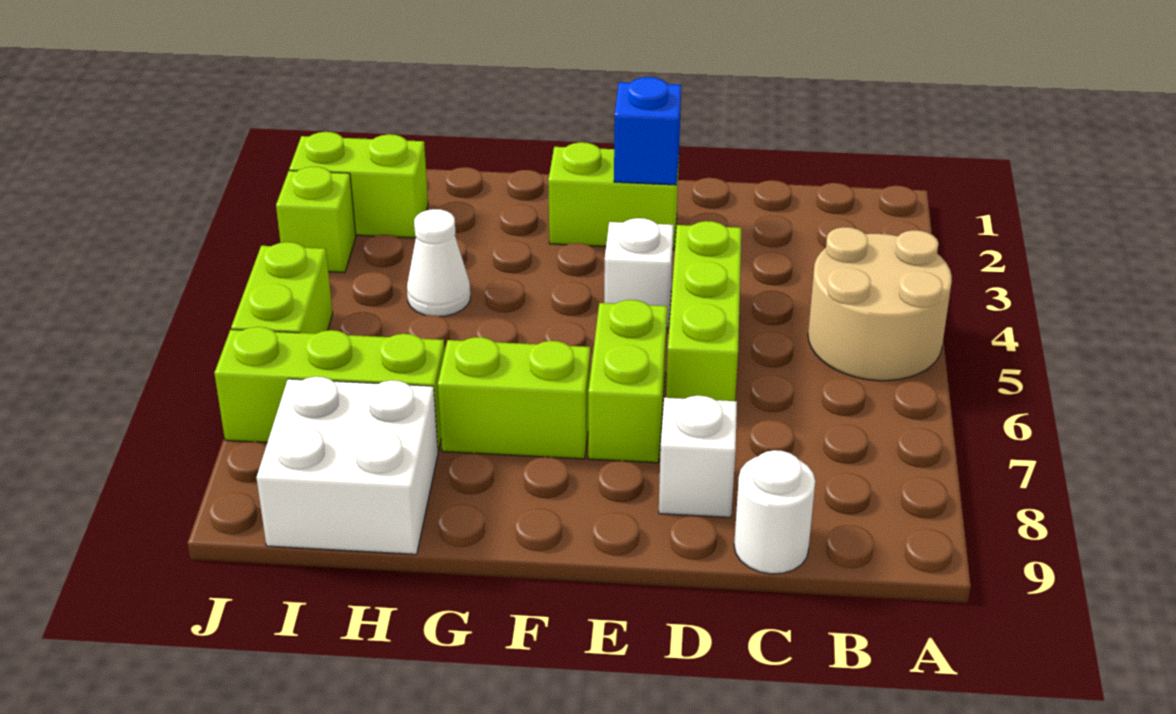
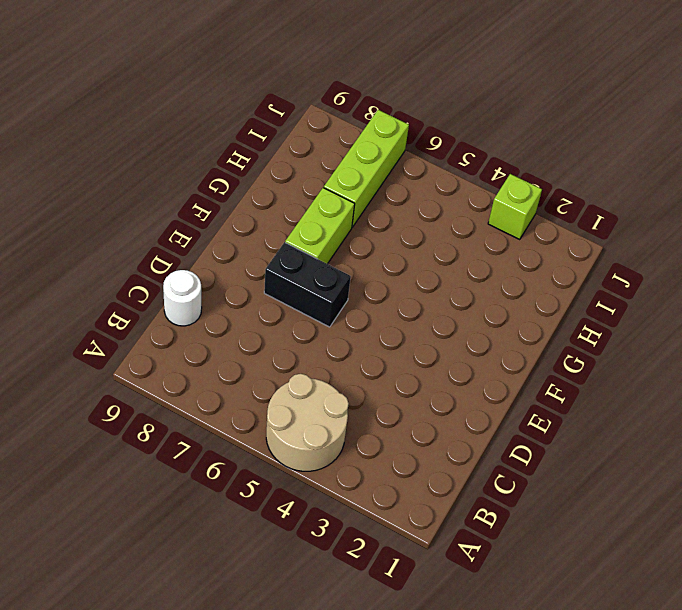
black 1x2 brick [264,242,351,327] -> lime 1x2 brick [588,300,667,463]
none -> lime 1x3 brick [666,221,741,401]
none -> white 1x1 brick [659,396,737,517]
none -> lime 1x2 brick [548,142,679,250]

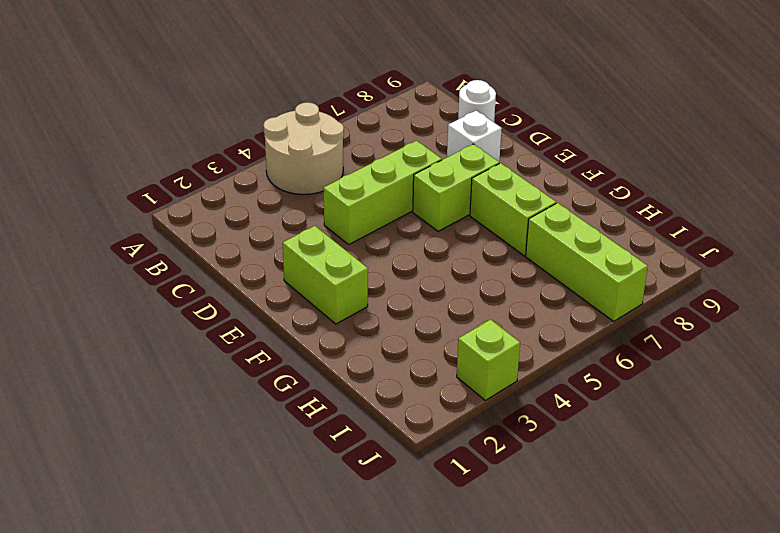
none -> white 1x1 brick [604,218,674,328]
none -> white 1x1 cone [407,209,471,316]
none -> white 2x2 brick [256,377,438,554]

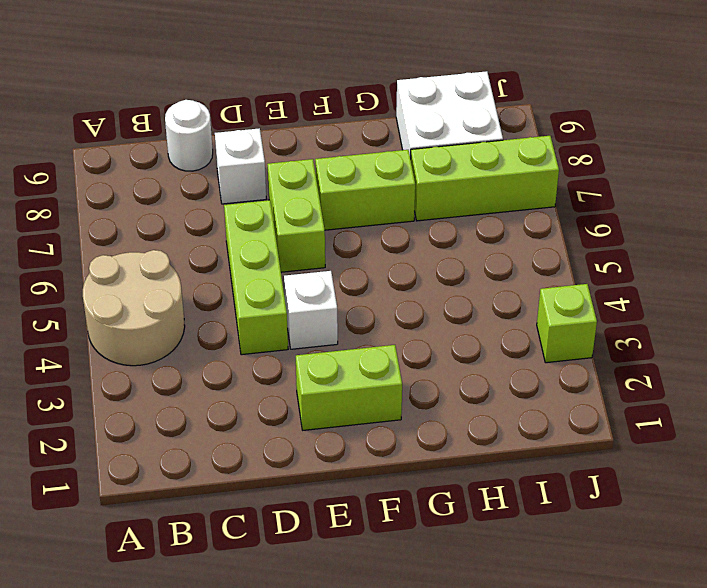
none -> white 1x1 cone [407,209,471,316]
none -> lime 1x2 brick [289,132,428,238]
none -> lime 1x2 brick [231,242,333,334]

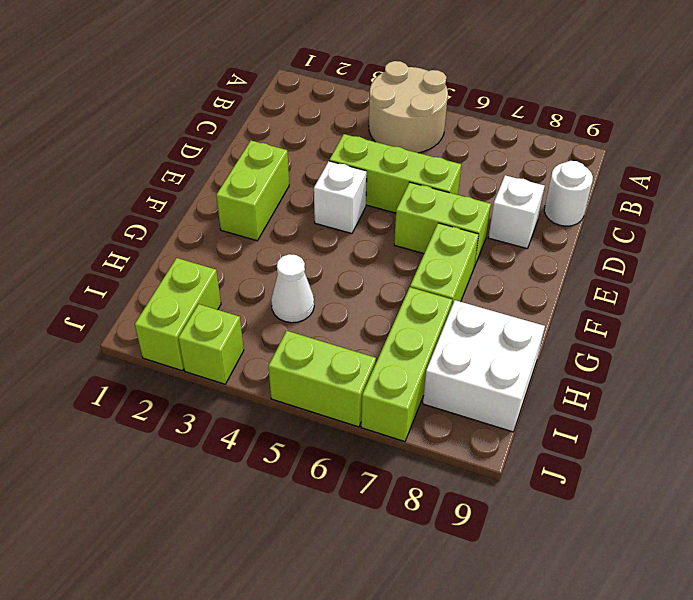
none -> blue 1x1 brick [614,77,681,185]

